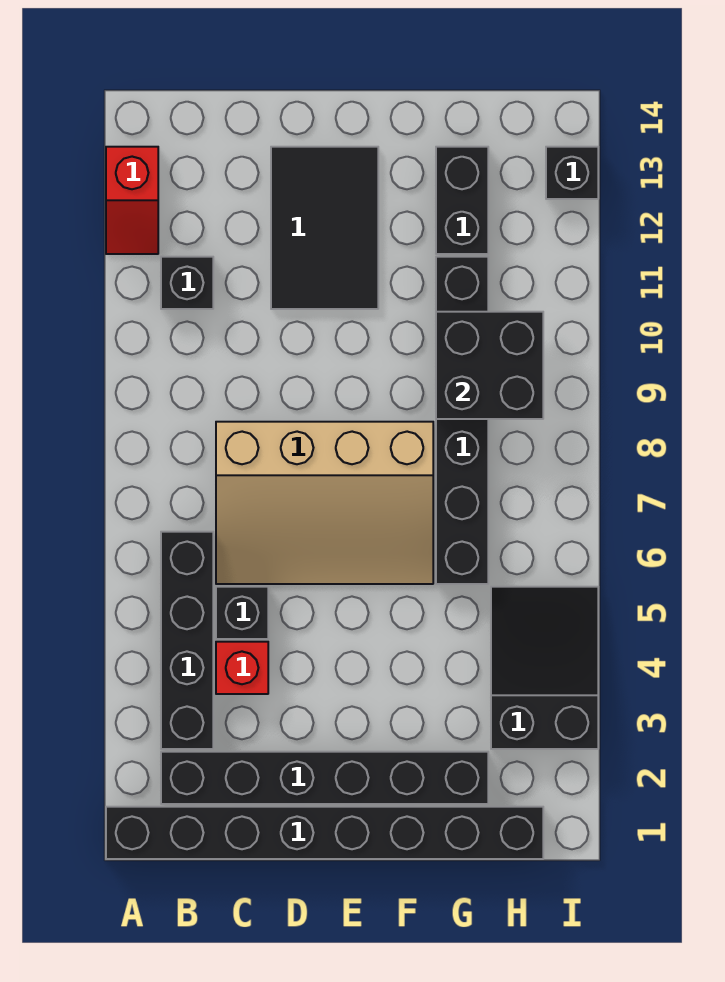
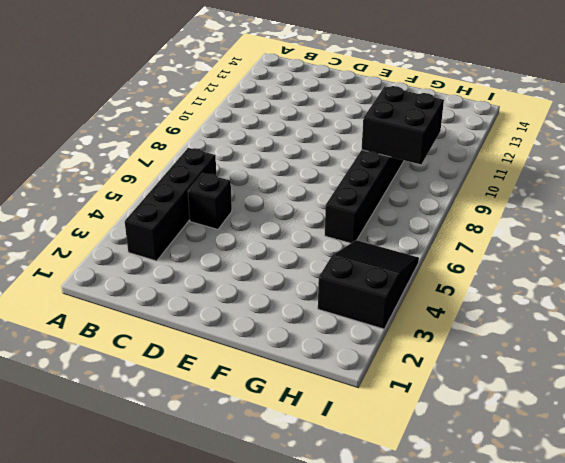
none -> black 1x8 brick [106,807,543,859]
none -> red 1x2 slope [106,147,158,254]
none -> black 1x6 brick [161,752,488,804]

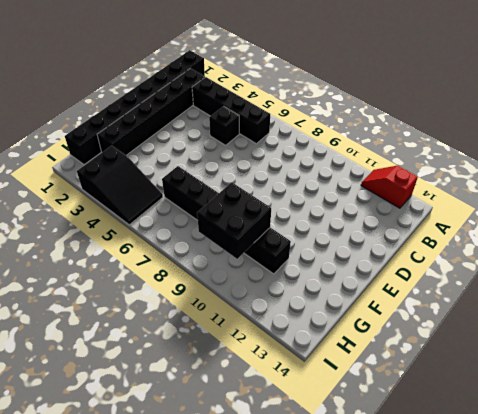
none -> black 1x1 brick [161,257,213,309]
none -> red 1x1 brick [216,642,268,694]
none -> tan 3x4 slope [216,422,433,584]

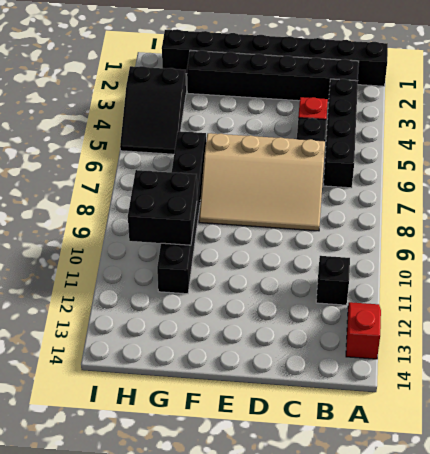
tan 3x4 slope [199,133,325,231] -> tan 3x4 slope turned to [216,422,433,584]
none -> black 2x3 tile [271,147,378,309]
none -> black 1x2 brick [436,147,488,254]
none -> black 1x1 brick [546,147,598,199]

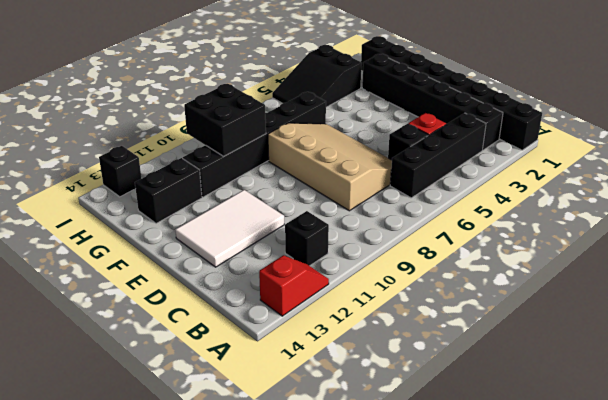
white 2x3 tile [175,190,284,267] -> black 2x3 tile [271,147,378,309]

